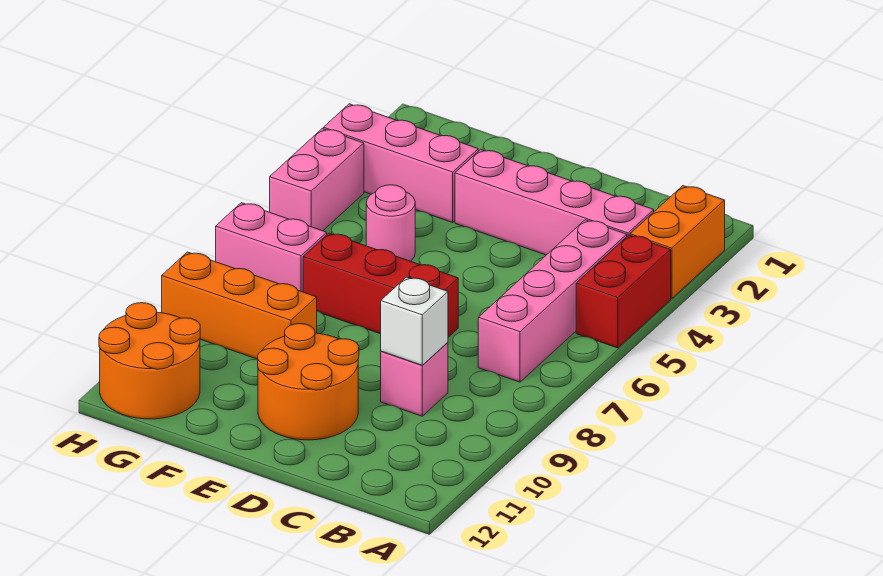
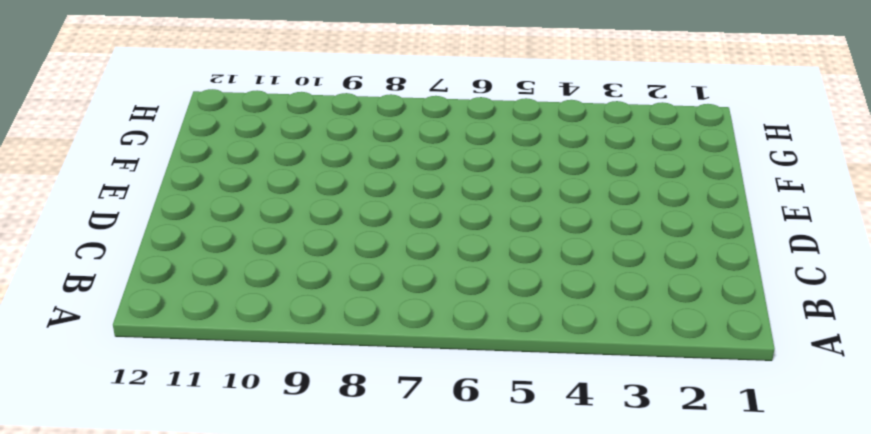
none -> orange 1x2 brick [630,186,725,299]
none -> red 1x2 brick [576,235,671,348]
none -> pink 1x4 brick [455,149,654,255]

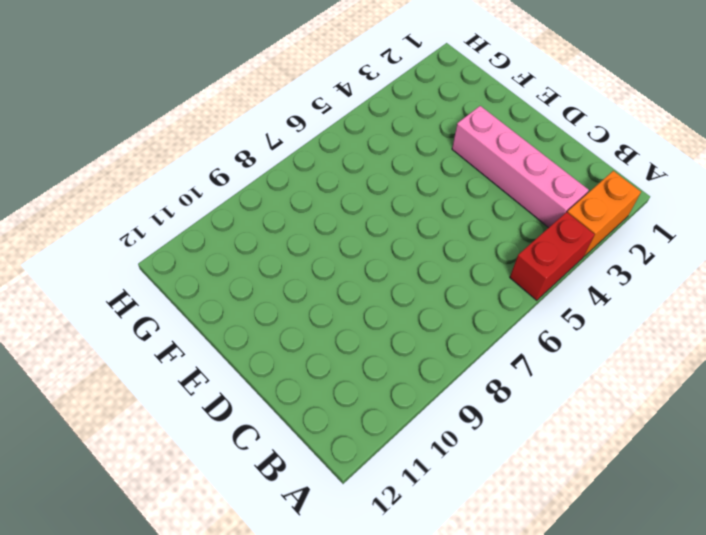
none -> pink 1x4 brick [478,220,627,382]
none -> pink 1x1 brick [381,343,448,416]
none -> red 1x3 brick [303,233,458,337]

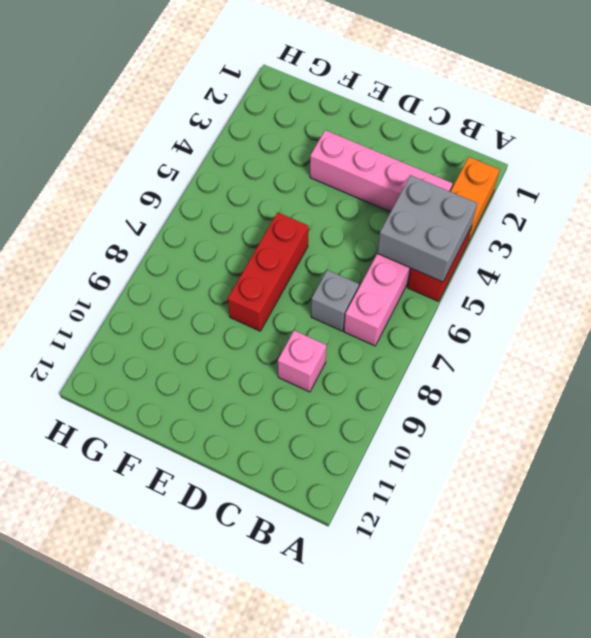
grey 2x2 brick [377,175,477,282] -> none
grey 1x1 brick [311,270,359,331] -> none
red 1x3 brick [228,212,309,331] -> red 1x3 brick turned to [303,233,458,337]
none -> orange 2x2 round brick [257,324,359,440]
none -> pink 1x3 brick [323,104,478,222]
none -> pink 1x1 round brick [366,185,415,261]

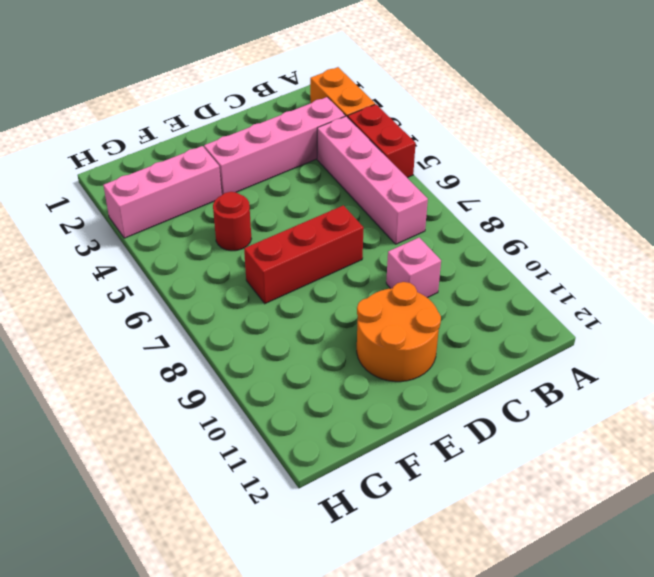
red 1x1 round brick [213,192,251,251] -> pink 1x1 round brick [366,185,415,261]
none -> orange 1x3 brick [162,252,317,359]
none -> pink 1x2 brick [216,203,327,292]
none -> orange 2x2 round brick [99,303,200,419]

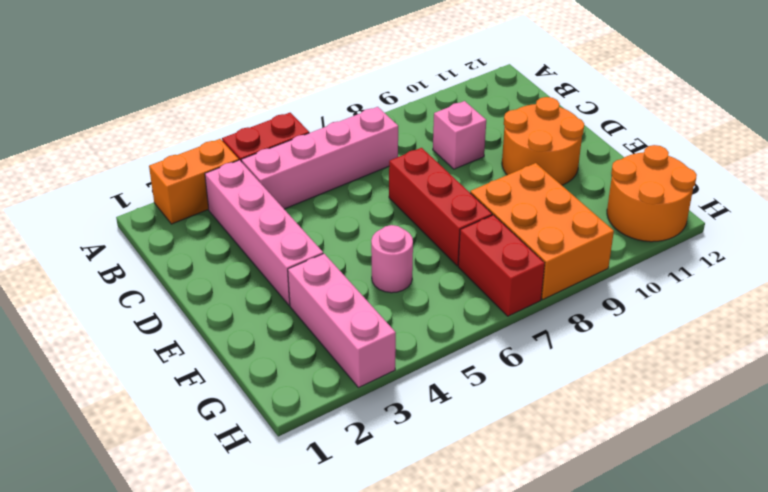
orange 2x3 brick [470,163,614,299] -> orange 1x3 brick [162,252,317,359]
red 1x2 brick [458,215,545,316] -> pink 1x2 brick [216,203,327,292]
none -> pink 1x2 brick [270,129,364,231]
none -> white 1x1 brick [381,277,448,365]

